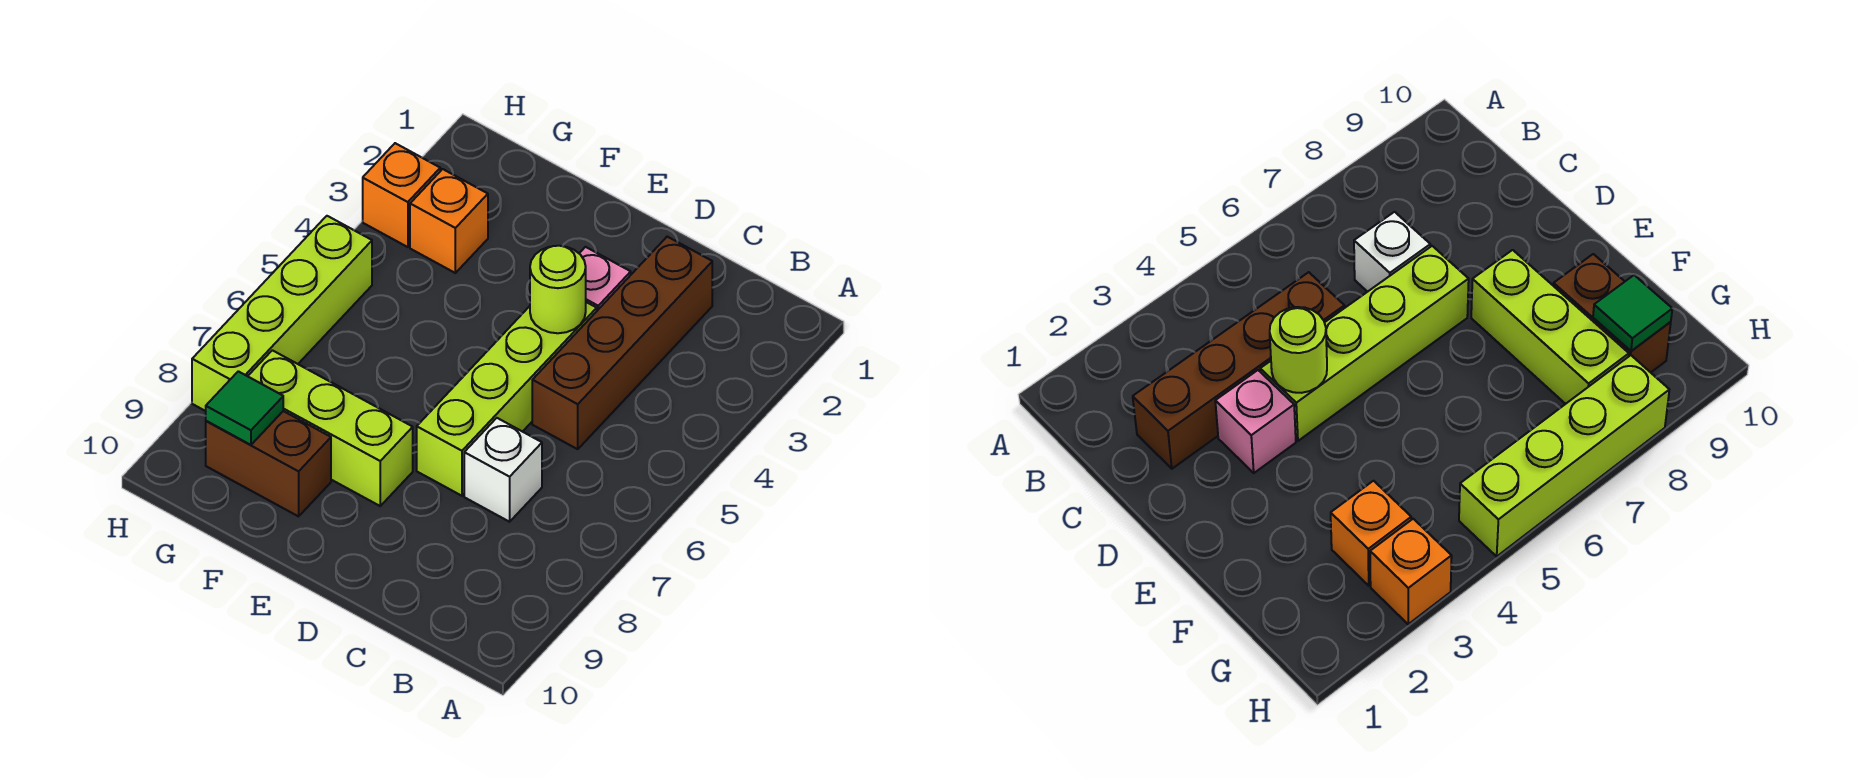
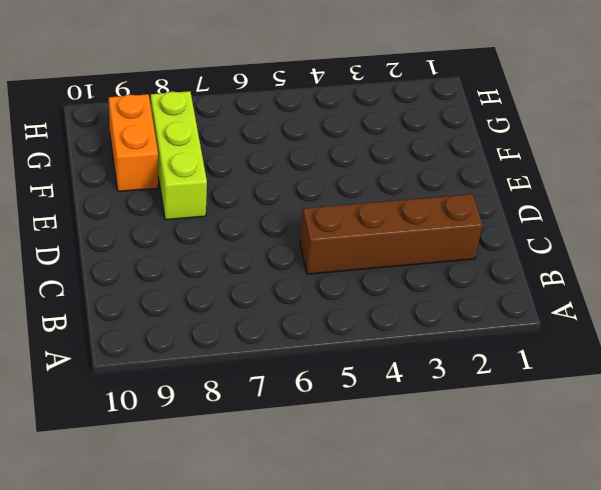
orange 1x2 brick [109,94,158,192] -> brown 1x2 brick [206,411,331,516]
none -> white 1x1 brick [464,418,542,522]
none -> pink 1x1 brick [579,247,631,311]

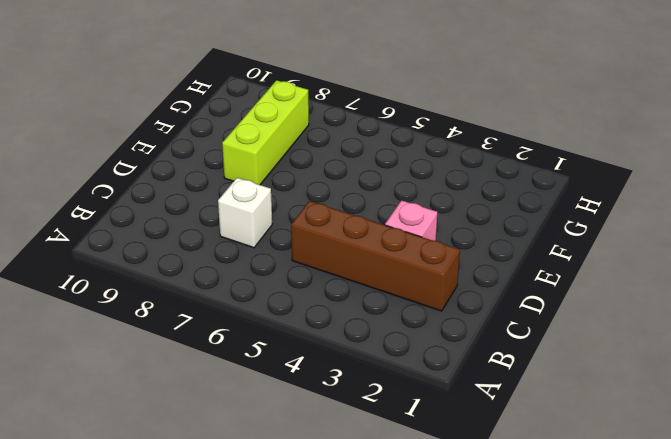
none -> lime 1x4 brick [417,302,597,496]
none -> brown 1x2 brick [206,411,331,516]

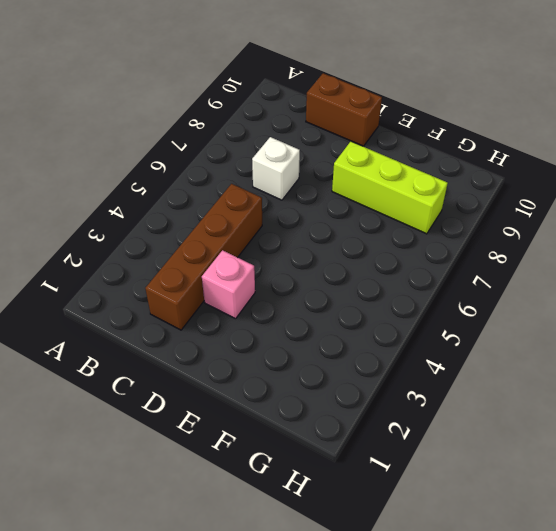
brown 1x2 brick [306,73,382,146] -> brown 1x2 brick moved to [206,411,331,516]
none -> lime 1x4 brick [417,302,597,496]
none -> orange 1x1 brick [410,169,488,273]

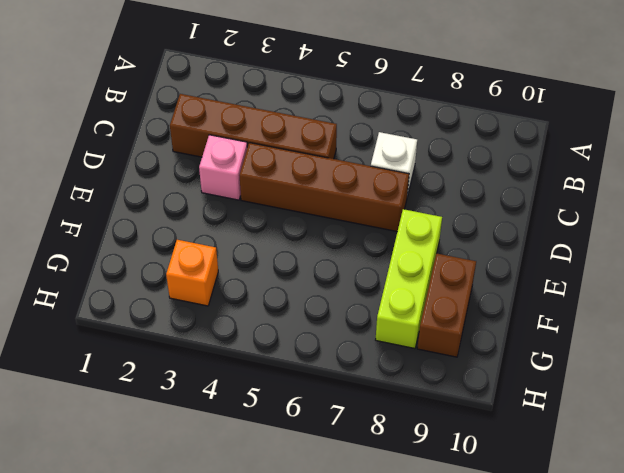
brown 1x4 brick [240,143,409,232] -> lime 1x4 brick [417,302,597,496]
none -> orange 1x1 brick [363,143,440,247]
none -> lime 1x4 brick [192,216,372,411]

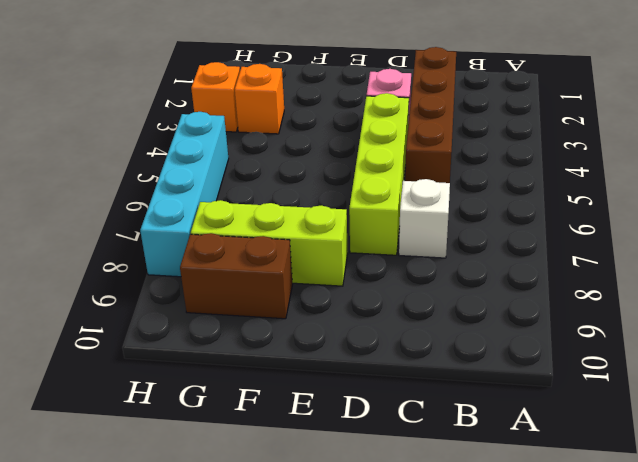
cyan 1x4 brick [140,112,229,277] -> lime 1x4 brick [192,216,372,411]
none -> lime 1x1 round brick [530,246,586,333]
none -> green 1x1 tile [206,371,283,445]

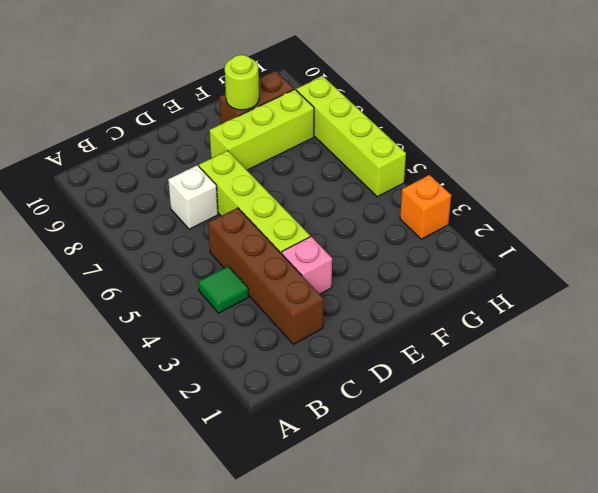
green 1x1 tile [198,266,249,313] -> green 1x1 tile moved to [206,371,283,445]
lime 1x1 round brick [225,55,259,110] -> lime 1x1 round brick moved to [530,246,586,333]
none -> orange 1x1 brick [410,169,488,273]

